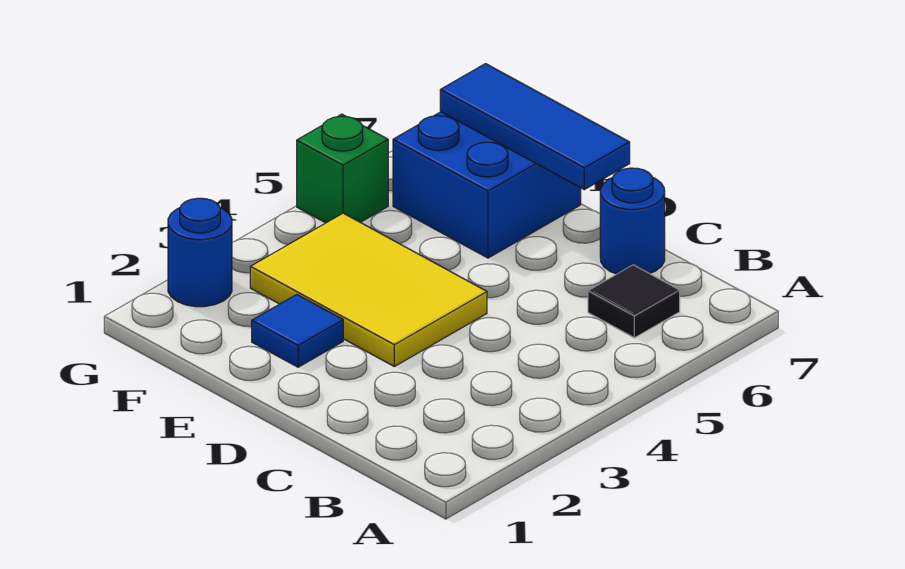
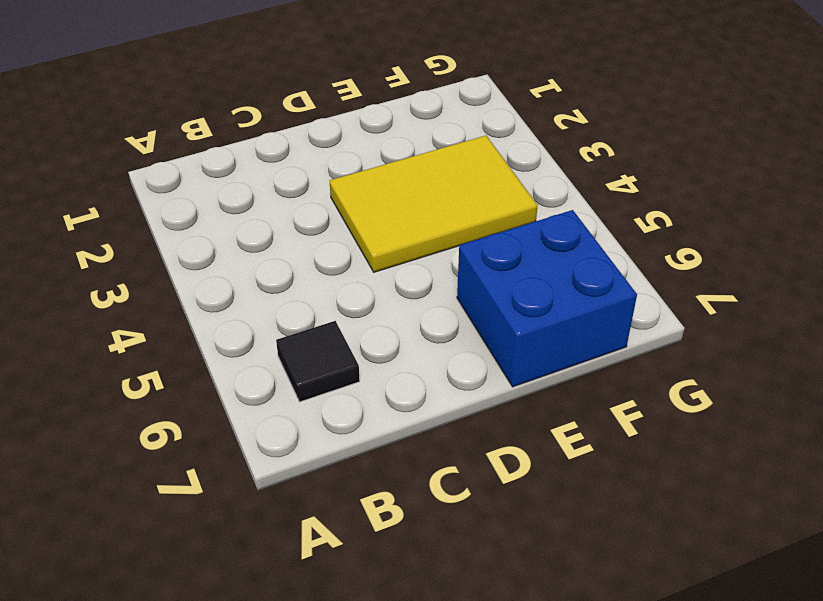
none -> blue 1x1 round brick [600,168,665,274]
none -> blue 1x1 tile [252,295,343,367]

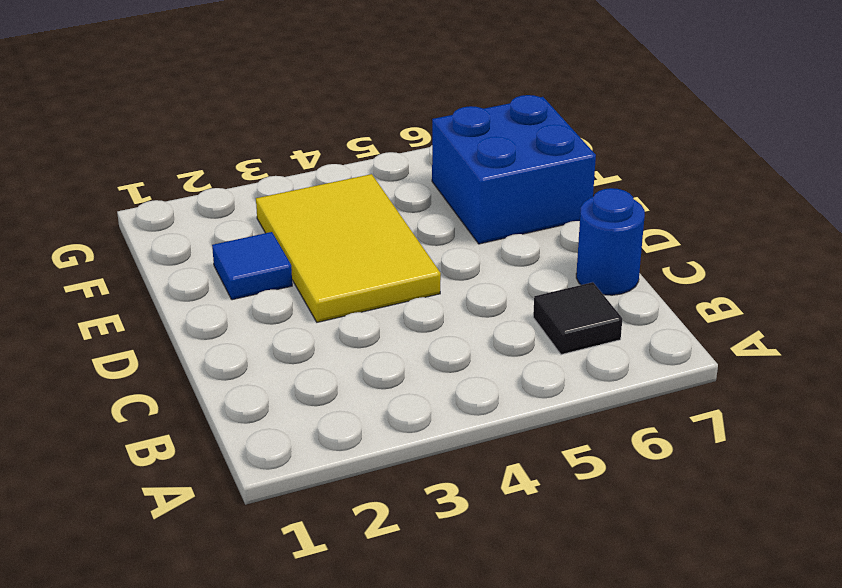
none -> blue 1x1 round brick [168,198,232,307]
none -> green 1x1 brick [297,114,388,223]

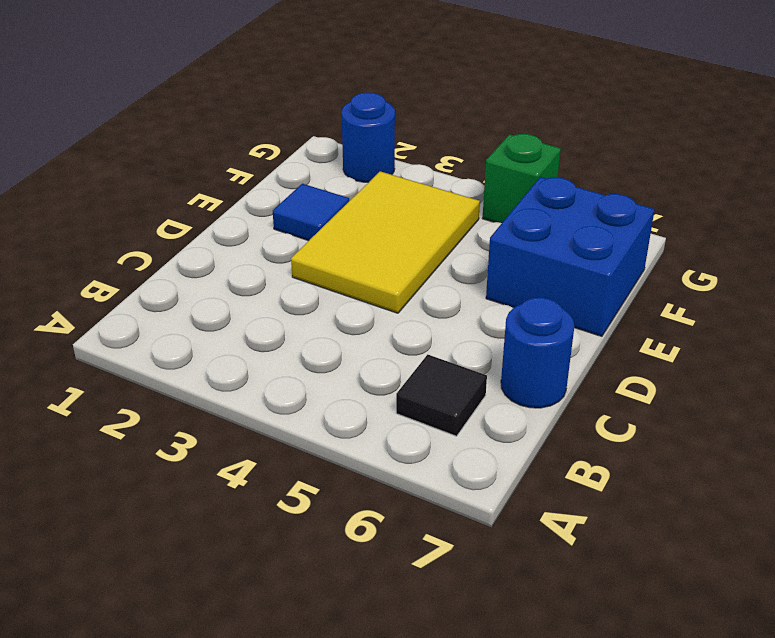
none -> blue 1x3 tile [440,64,630,190]

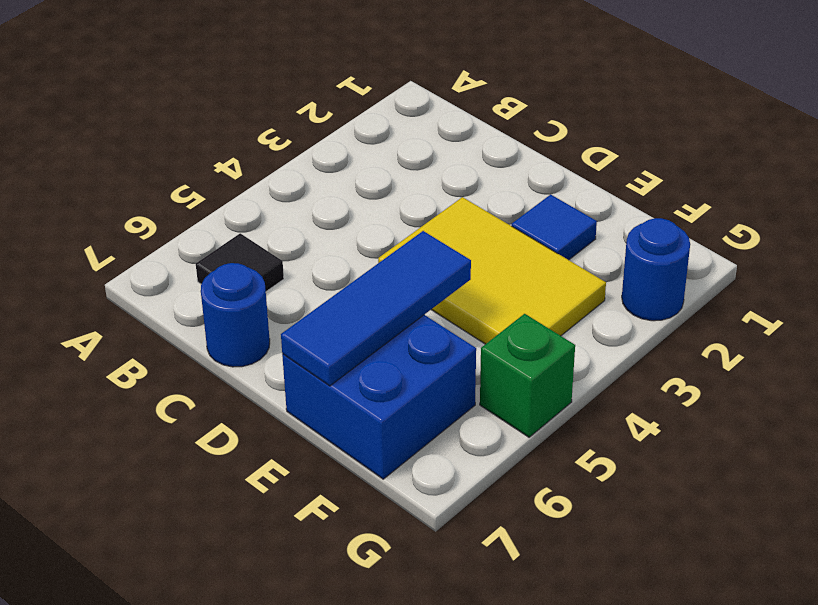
blue 1x3 tile [281,231,471,386] -> blue 1x3 tile turned to [440,64,630,190]

